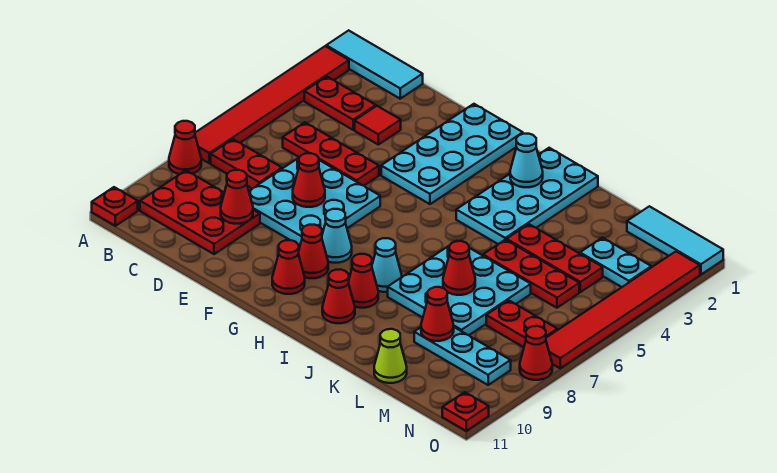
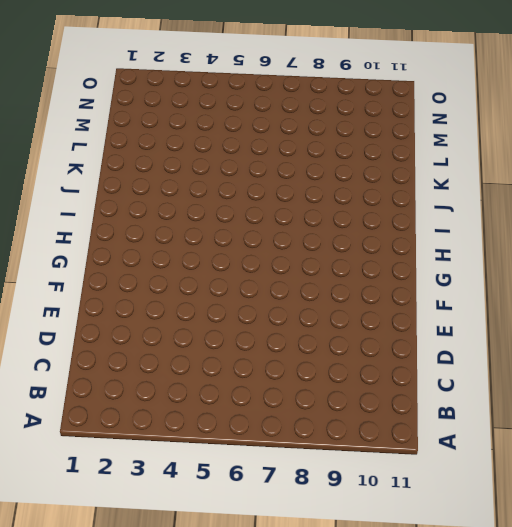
none -> cyan 1x3 tile [326,30,423,99]
none -> red 1x6 tile [195,46,349,163]
none -> red 1x1 cone [169,121,201,174]
none -> red 1x1 plate [92,187,138,226]

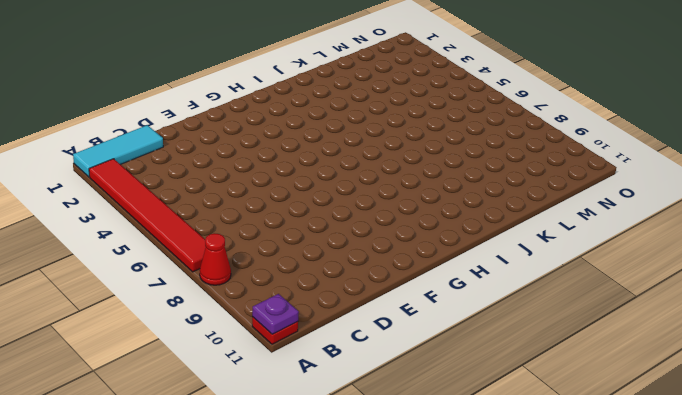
purple 1x1 plate [252,294,299,334] -> none
none -> red 1x2 plate [304,76,376,130]
none -> red 1x2 plate [211,139,282,189]
none -> red 2x3 plate [140,171,260,254]
none -> red 1x3 plate [283,123,379,186]

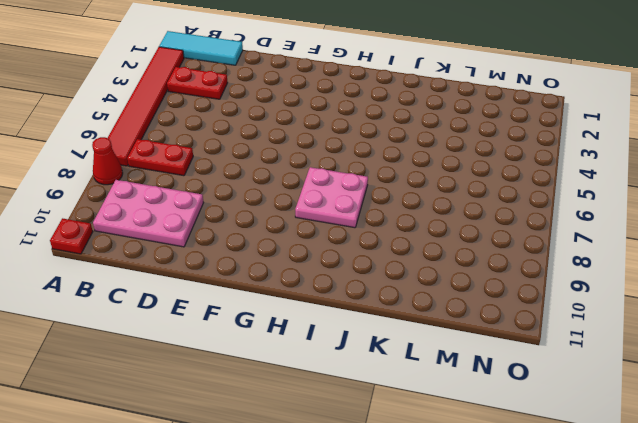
pink 2x3 plate [93,180,204,247] -> red 2x3 plate [140,171,260,254]
pink 2x2 plate [295,167,368,228] -> cyan 1x1 cone [372,238,402,292]
none -> red 1x3 plate [283,123,379,186]
none -> red 1x1 tile [355,106,401,145]
none -> cyan 3x3 plate [249,158,380,246]
none -> cyan 2x4 plate [381,104,523,204]

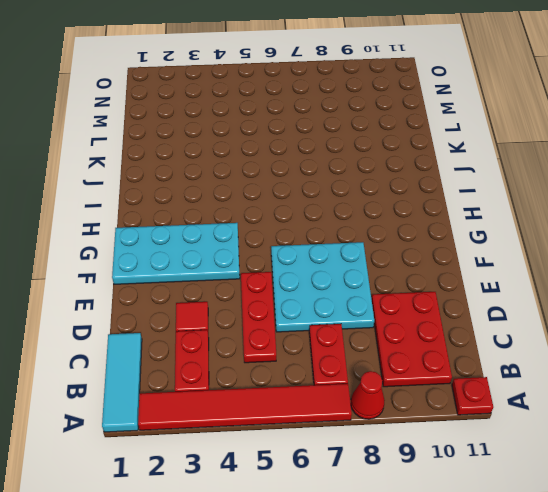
none -> cyan 1x1 cone [322,209,352,263]
none -> red 1x1 cone [299,225,328,278]
none -> red 1x1 cone [272,240,305,294]
none -> cyan 2x4 plate [456,148,598,244]

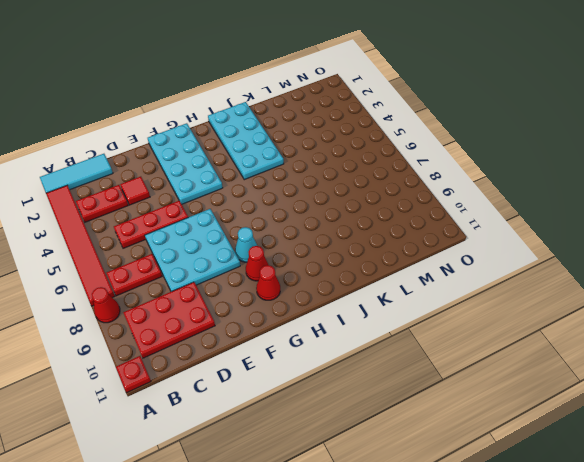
none -> cyan 1x1 cone [372,238,402,292]
none -> red 1x1 cone [349,254,378,308]
none -> red 1x1 cone [322,269,355,323]
none -> cyan 3x3 plate [388,246,531,335]

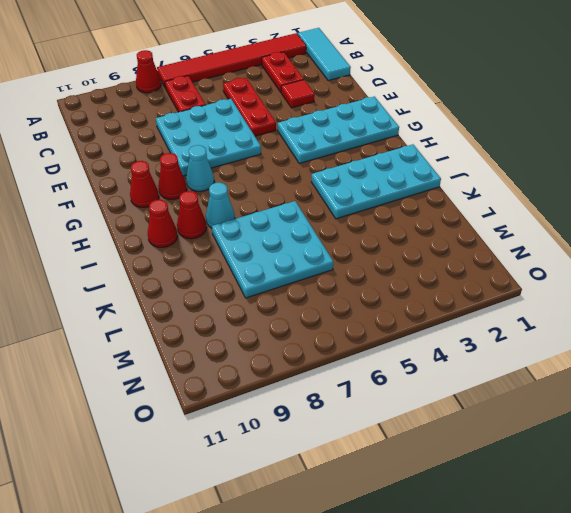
none -> red 1x1 plate [92,187,138,226]
none -> red 2x3 plate [140,171,260,254]
none -> red 1x3 plate [506,224,603,292]
none -> red 1x3 plate [483,240,579,308]

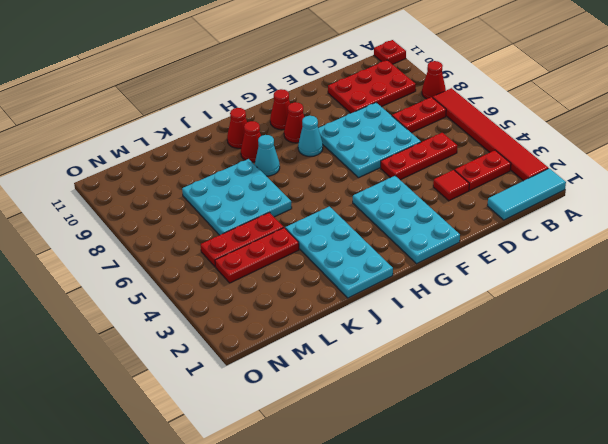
none -> cyan 1x3 plate [414,327,511,385]
none -> lime 1x1 cone [374,329,407,383]
none -> cyan 1x3 tile [627,206,723,274]
none -> cyan 1x2 plate [580,238,651,287]

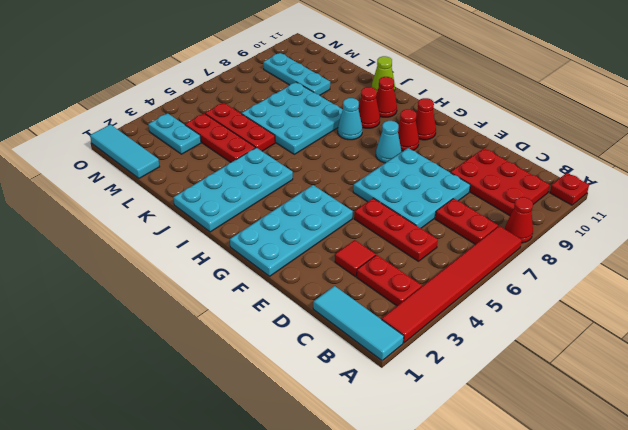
lime 1x1 cone [372,56,395,91] -> lime 1x1 cone moved to [374,329,407,383]
none -> red 1x2 plate [486,300,557,347]
none -> red 1x6 tile [546,251,700,368]
none -> red 1x1 cone [520,326,552,380]
none -> red 1x1 plate [442,392,489,431]

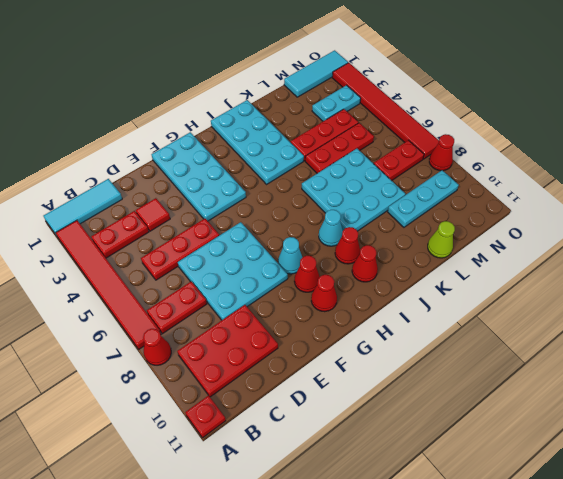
none -> red 1x1 plate [442,392,489,431]
none -> red 1x1 cone [221,170,253,224]
none -> red 1x1 cone [293,153,325,207]
none -> cyan 1x1 cone [510,134,543,187]

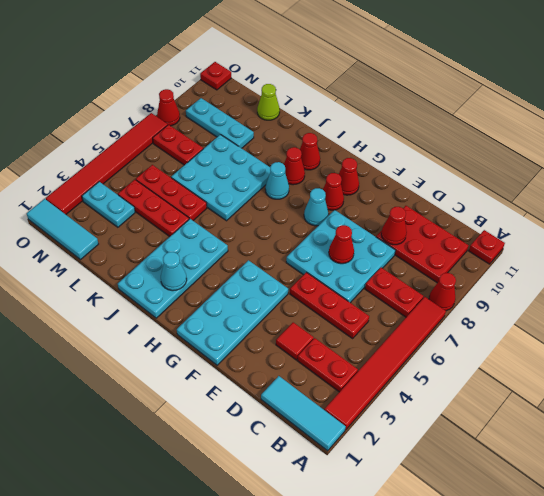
none -> red 1x1 cone [443,241,475,295]
none -> red 1x1 cone [421,287,454,341]

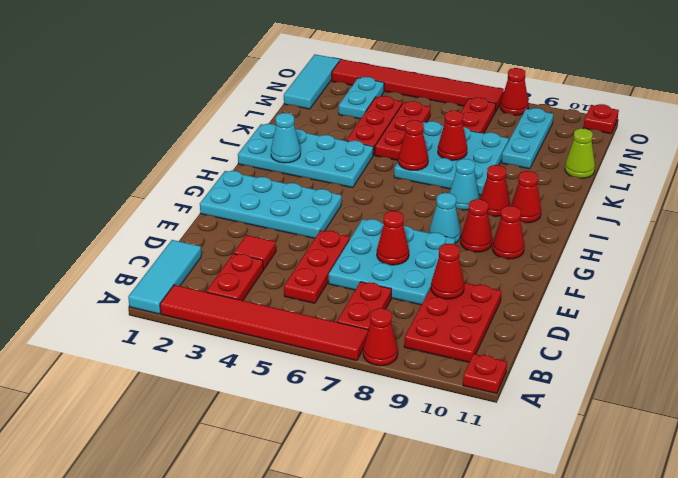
red 1x1 cone [398,120,428,170] -> red 1x1 cone moved to [421,287,454,341]

